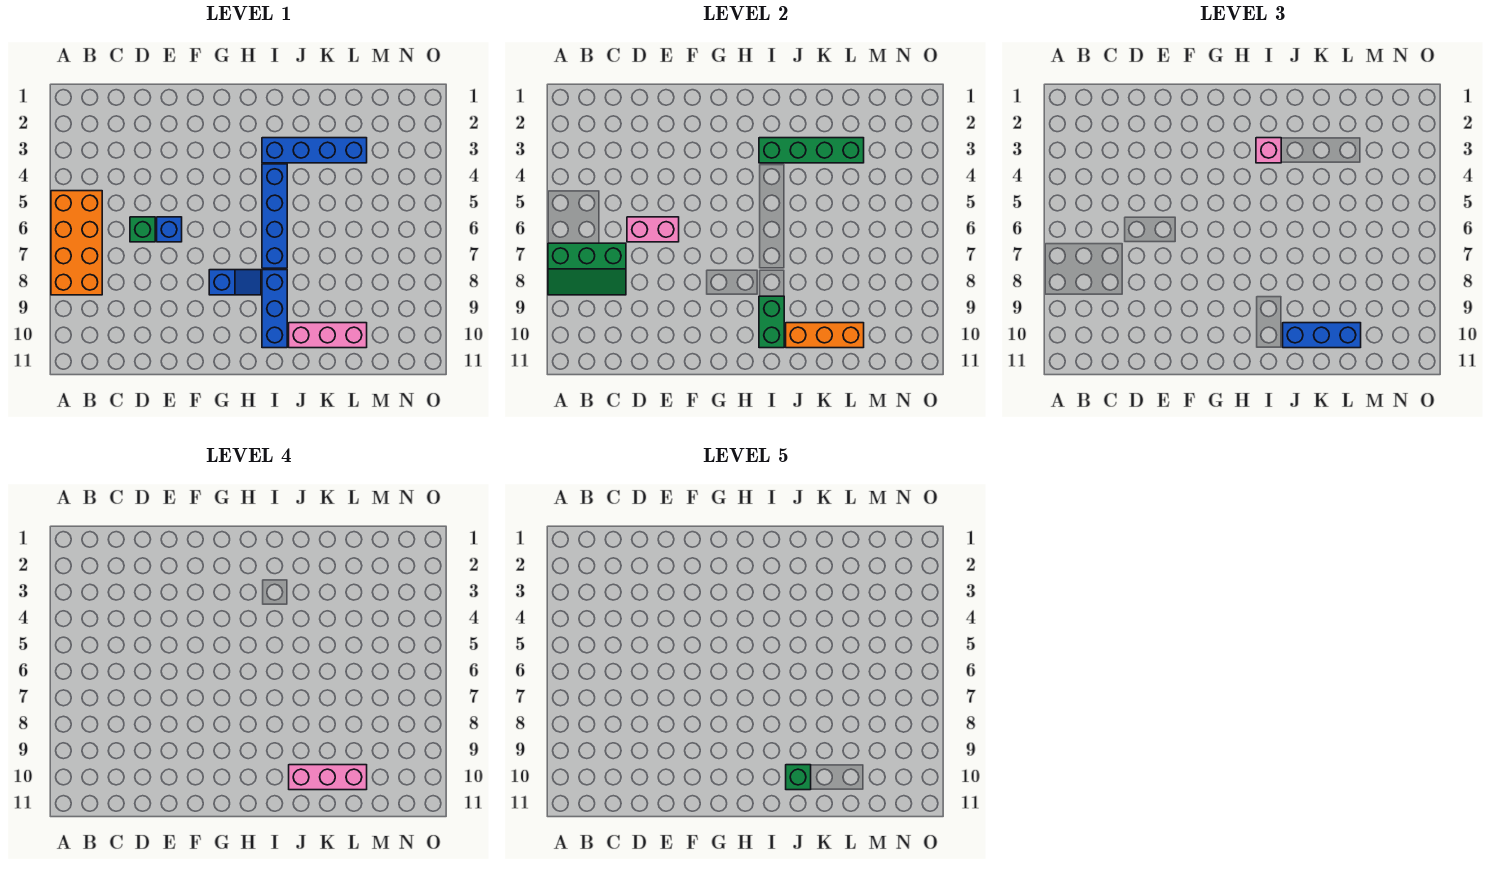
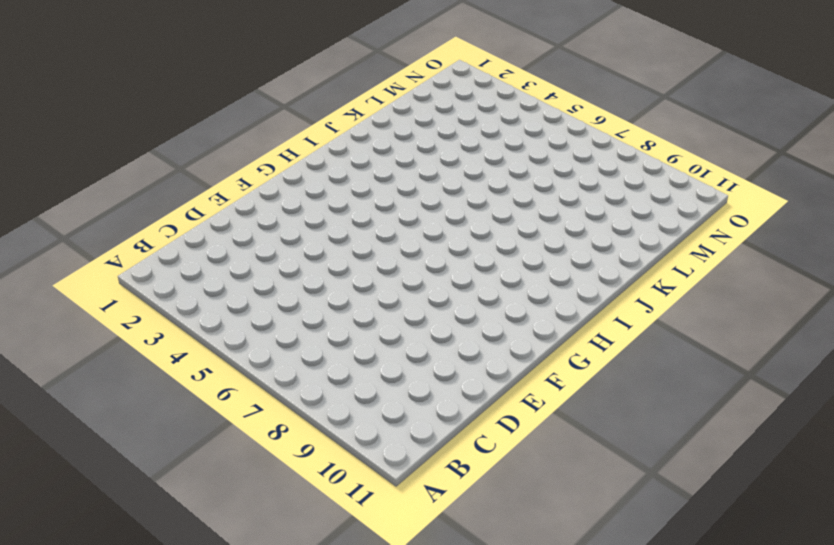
none -> orange 2x4 brick [51,191,102,295]
none -> green 1x1 brick [130,217,155,242]
none -> blue 1x1 brick [157,217,182,242]

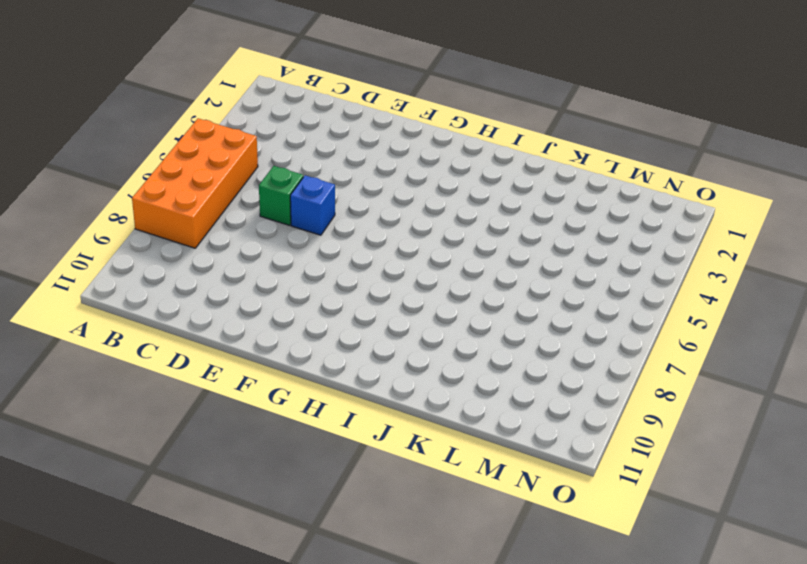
none -> blue 1x2 slope [209,270,261,295]
none -> blue 1x4 brick [262,138,367,163]
none -> blue 1x4 brick [262,164,287,268]

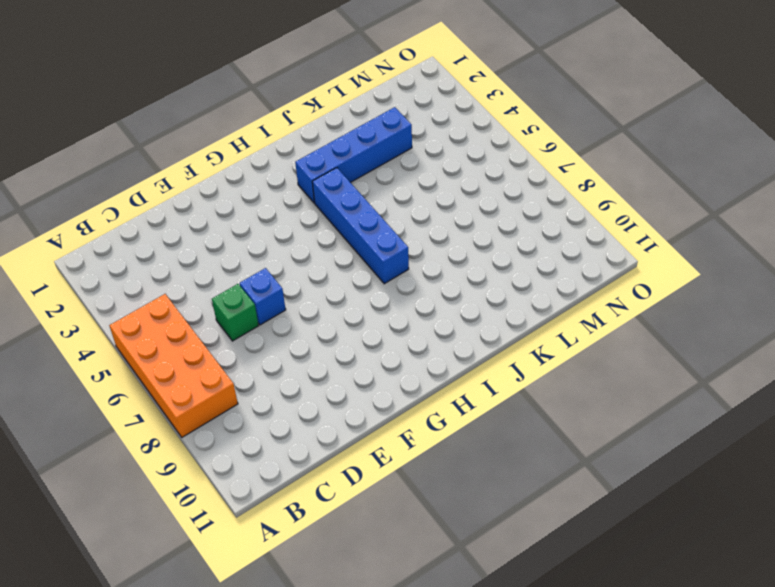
none -> blue 1x2 slope [209,270,261,295]
none -> blue 1x3 brick [262,270,287,348]
none -> pink 1x3 brick [289,323,367,348]

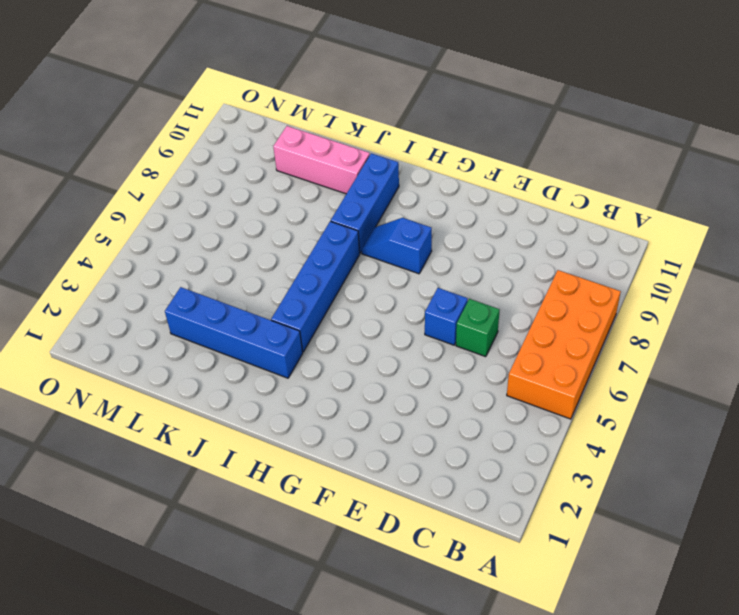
none -> green 2x3 slope [548,243,626,295]
none -> pink 1x2 brick [627,217,679,242]
none -> green 1x4 brick [759,138,864,163]

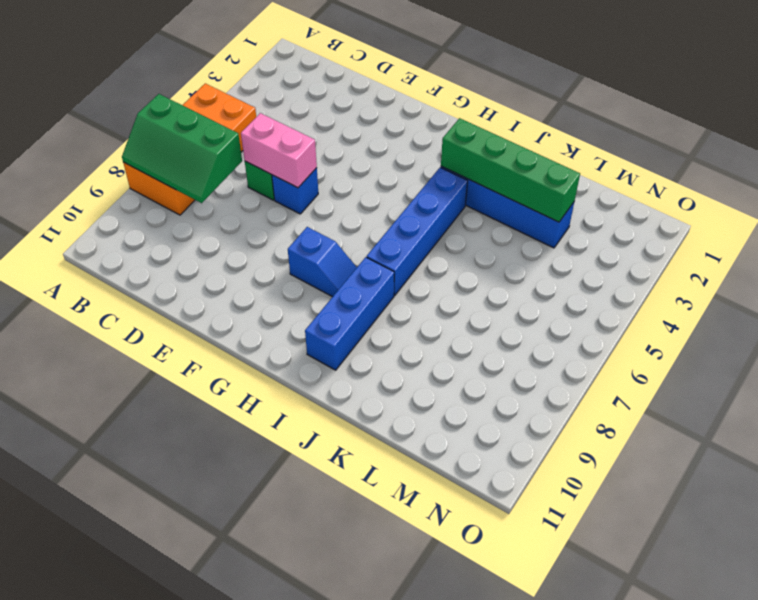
none -> pink 1x3 brick [289,323,367,348]
none -> green 1x2 brick [759,296,784,348]
none -> orange 1x3 brick [786,323,864,348]

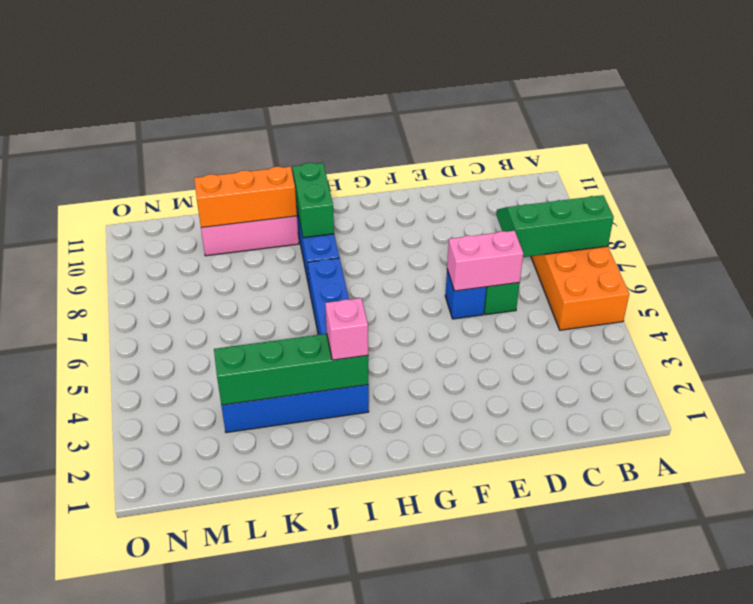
none -> blue 1x2 slope [209,270,261,295]
none -> blue 1x3 brick [1283,323,1361,348]
none -> pink 1x3 brick [289,765,367,790]

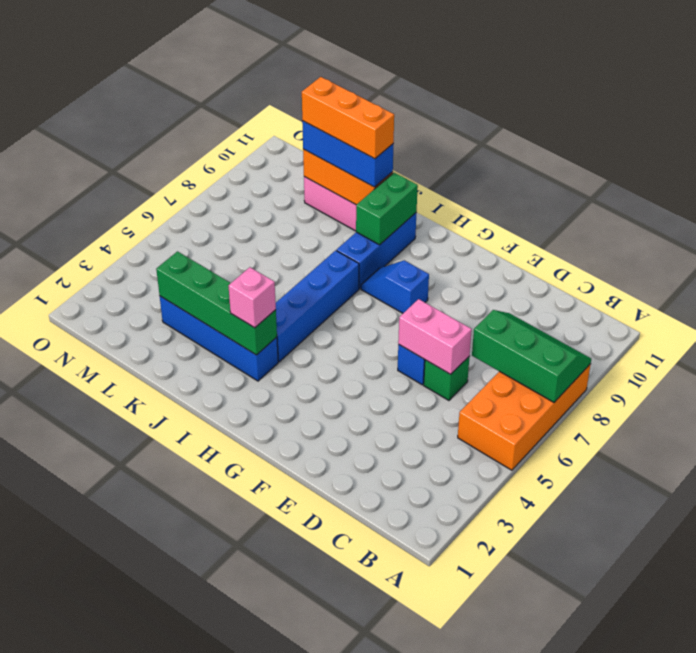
orange 1x3 brick [302,77,394,159] -> pink 1x3 brick [289,765,367,790]
none -> green 1x1 brick [786,765,811,790]

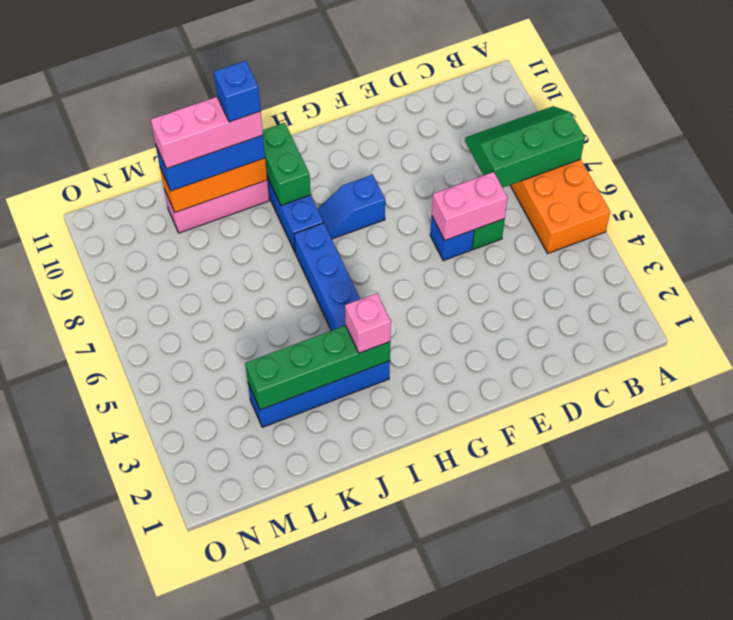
blue 1x1 brick [214,61,261,122] -> green 1x1 brick [786,765,811,790]

